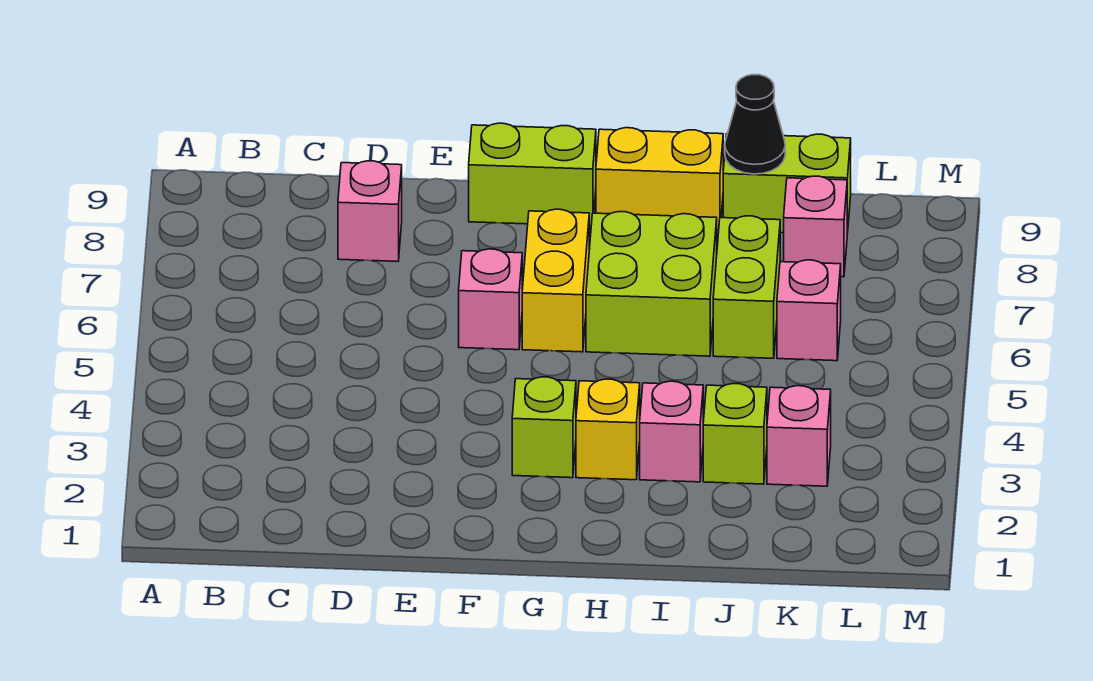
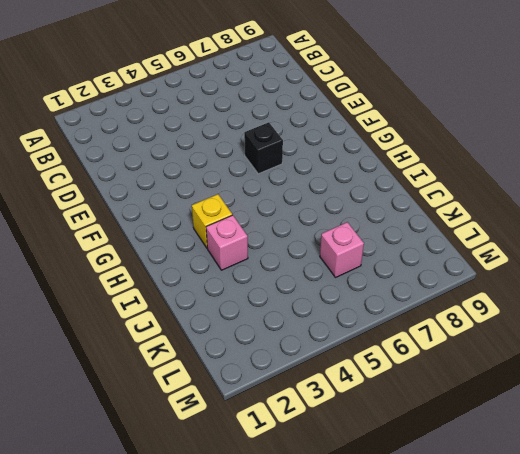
black 1x1 brick [244,122,283,174] -> pink 1x1 brick [459,249,522,350]
none -> pink 1x1 brick [338,161,402,261]
none -> lime 1x2 brick [469,123,596,226]
none -> lime 1x1 brick [512,377,576,478]

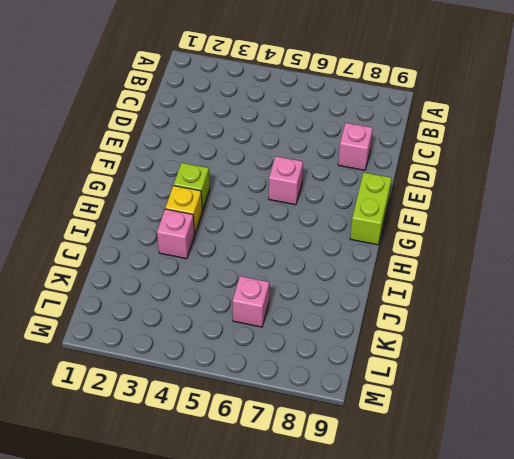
none -> yellow 1x2 brick [522,209,589,352]
none -> lime 2x2 brick [586,212,717,356]
none -> yellow 1x2 brick [596,128,723,231]

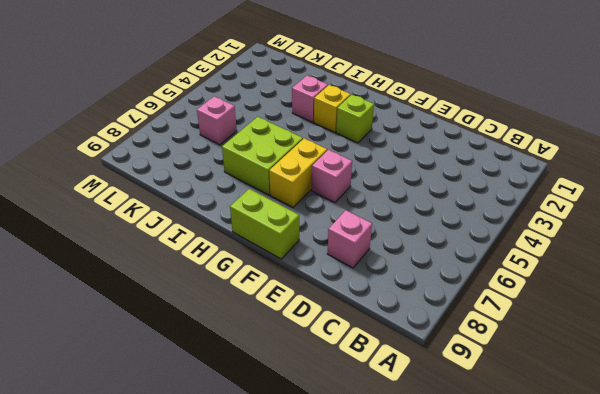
none -> yellow 1x2 brick [596,128,723,231]
none -> lime 1x1 brick [703,384,767,484]
none -> lime 1x2 brick [713,216,780,358]

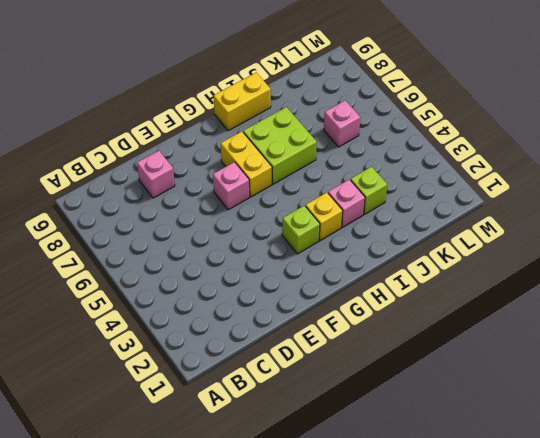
none -> lime 1x2 brick [469,123,596,226]
none -> lime 1x2 brick [713,216,780,358]
none -> lime 1x2 brick [723,134,851,234]

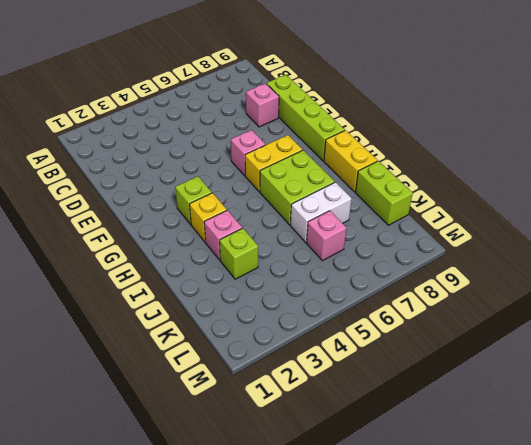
lime 1x4 brick [267,75,345,161] -> lime 1x2 brick [469,123,596,226]
white 1x2 brick [290,182,352,242] -> lime 1x2 brick [713,216,780,358]
none -> pink 1x1 brick [767,386,831,486]
none -> pink 1x1 brick [784,176,847,277]
none -> black 1x1 cone [725,75,785,174]

